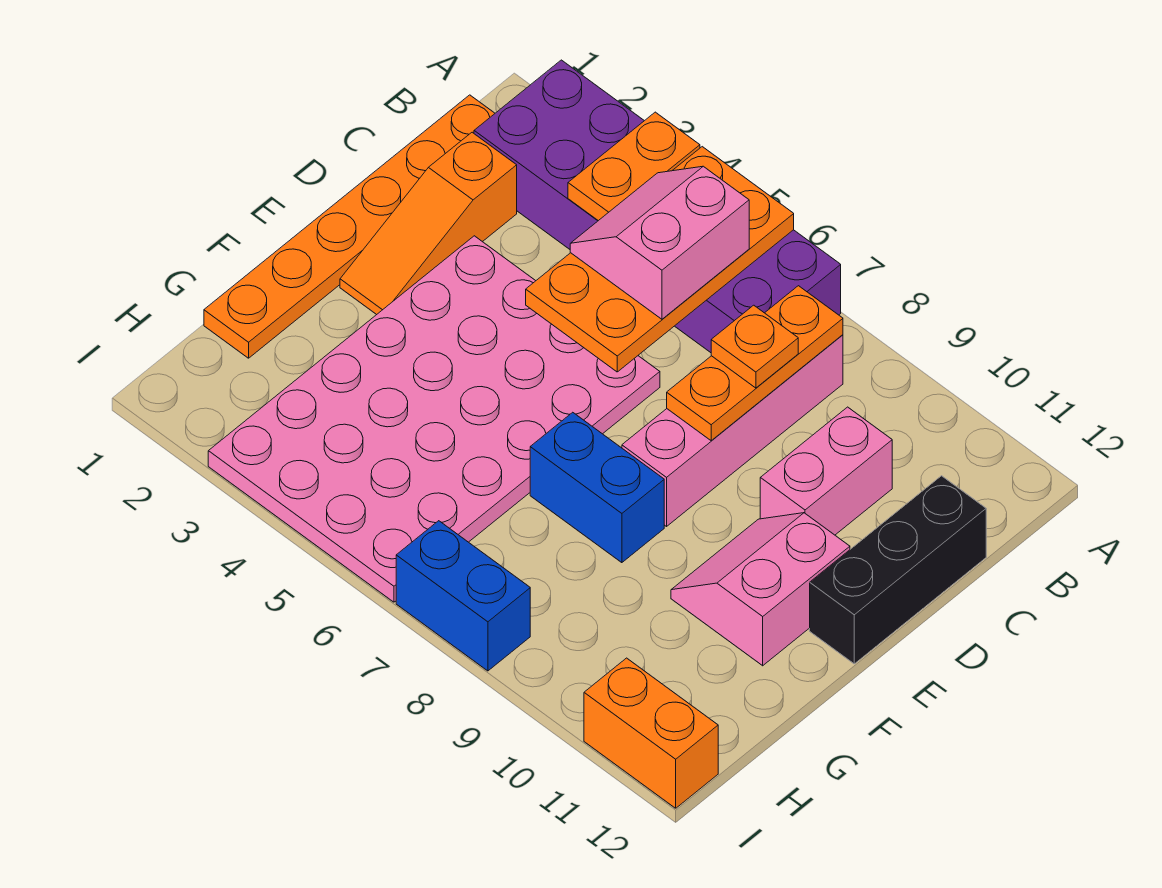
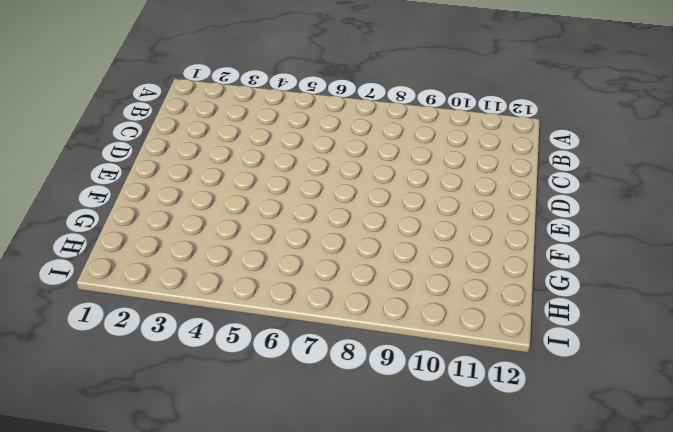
none -> purple 2x6 brick [474,60,841,353]
none -> orange 1x6 plate [204,95,495,358]
none -> pink 1x4 brick [622,335,843,526]

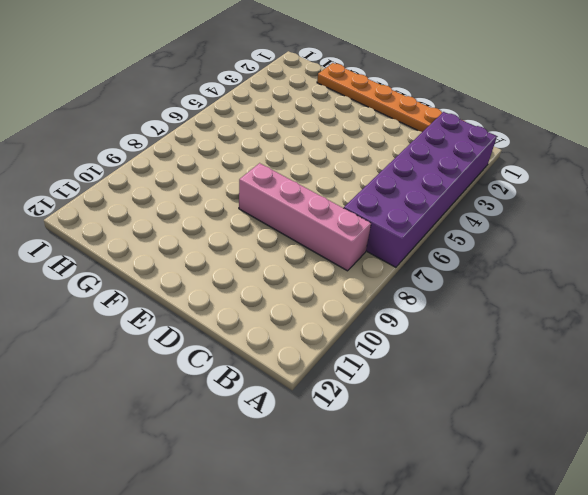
none -> orange 1x3 slope [340,132,517,315]
none -> pink 1x2 brick [760,407,892,535]
none -> black 1x3 brick [810,476,986,664]

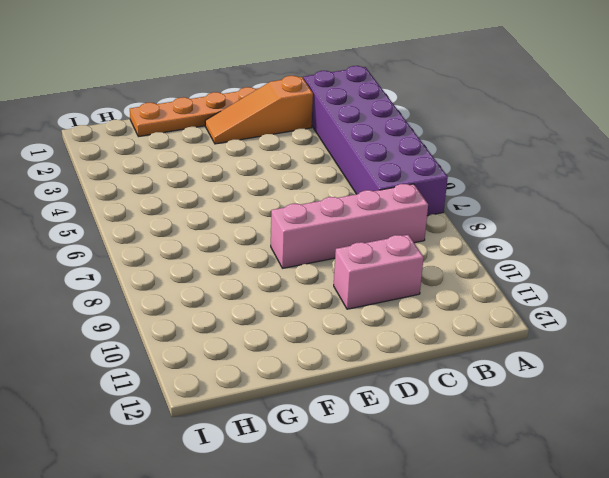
none -> black 1x3 brick [810,476,986,664]
none -> pink 4x6 plate [208,236,660,602]
none -> pink 2x2 slope [671,513,850,666]

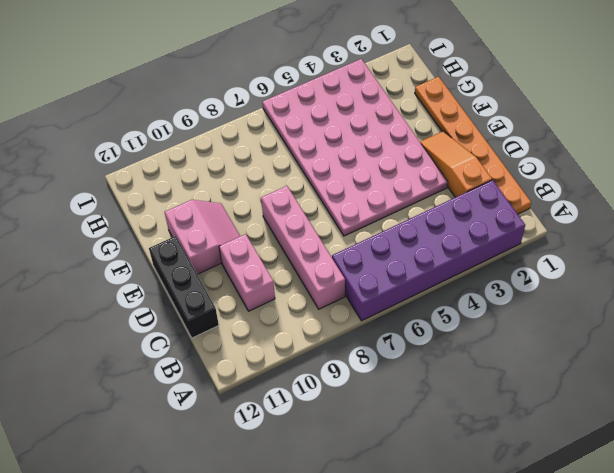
none -> blue 1x2 brick [530,412,664,563]
none -> blue 1x2 brick [396,521,530,671]
none -> orange 1x2 brick [584,658,718,808]

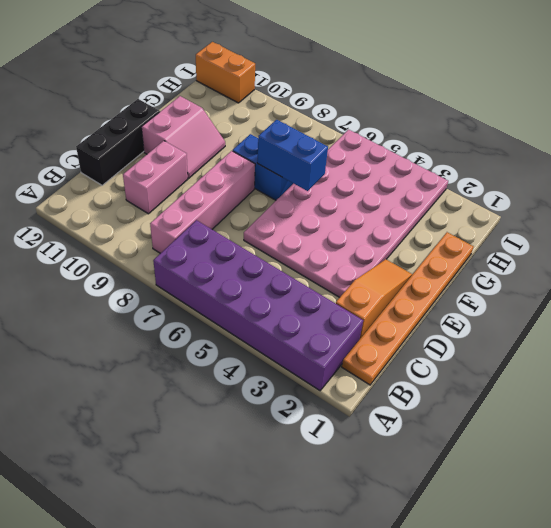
blue 1x2 brick [257,120,328,191] -> blue 1x2 brick moved to [396,521,530,671]
none -> orange 1x2 plate [568,112,700,221]
none -> orange 2x4 plate [526,147,794,372]
none -> orange 1x3 plate [667,286,843,441]

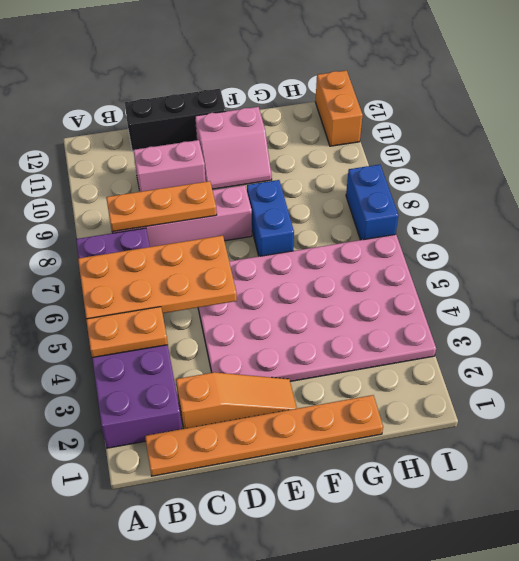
none -> pink 2x2 slope [570,166,749,319]
none -> orange 1x1 plate [711,305,798,388]

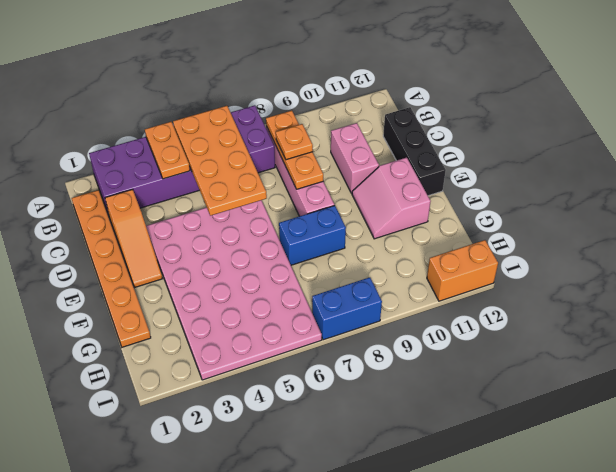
none -> pink 2x2 slope [570,166,749,319]

